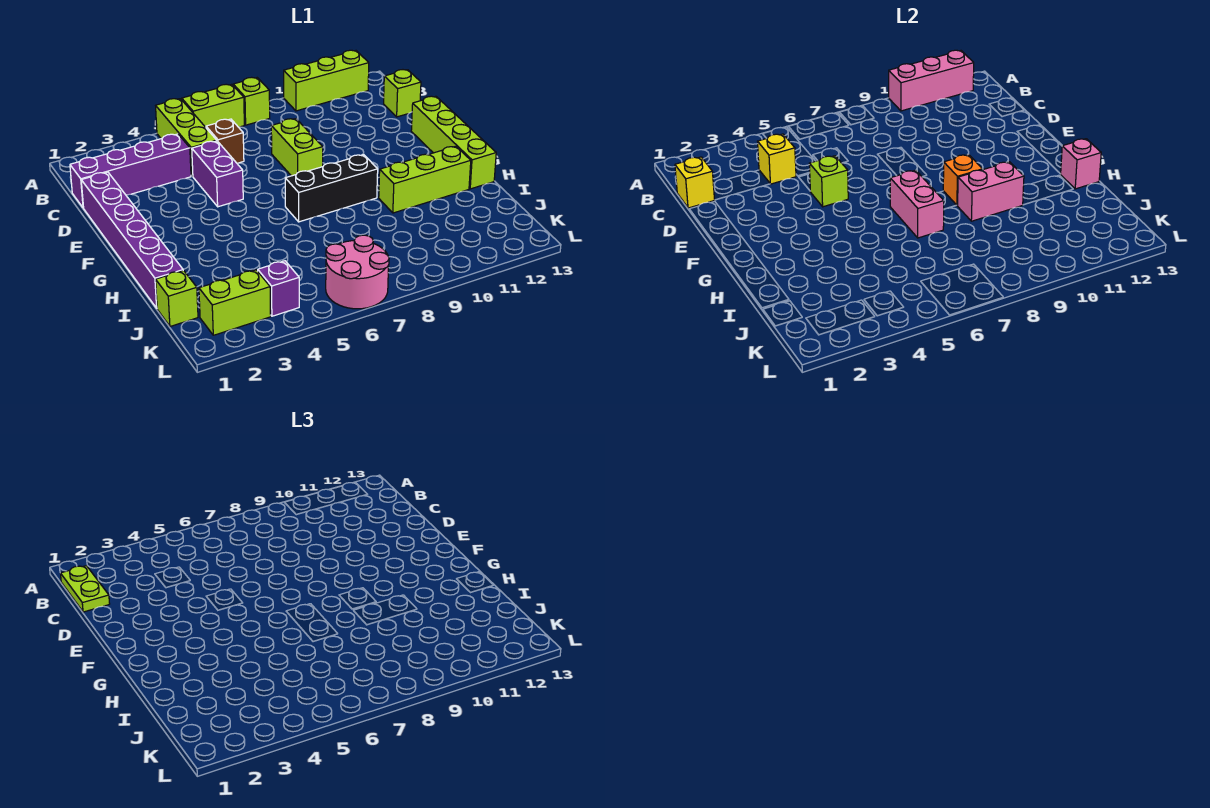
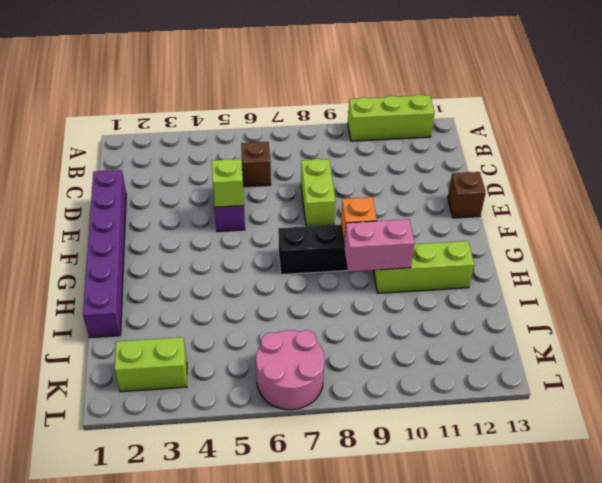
brown 1x1 brick [448,172,486,218] -> lime 1x4 brick [411,96,496,189]
none -> lime 1x3 brick [156,99,217,176]
none -> lime 1x2 brick [182,84,244,127]
none -> lime 1x1 brick [233,77,270,125]

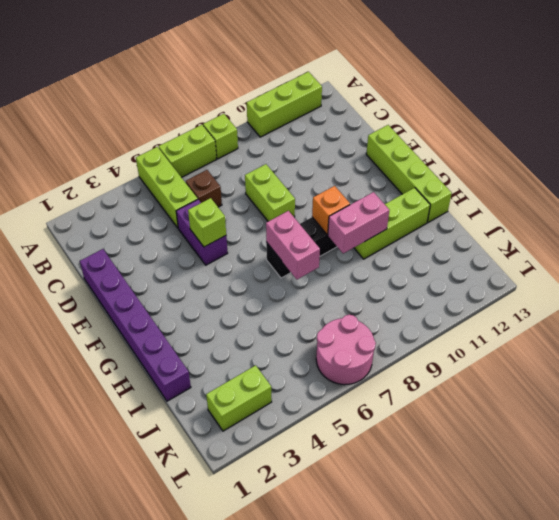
none -> purple 1x4 brick [70,134,191,208]
none -> lime 1x1 brick [384,70,421,117]
none -> lime 1x1 brick [156,270,198,326]

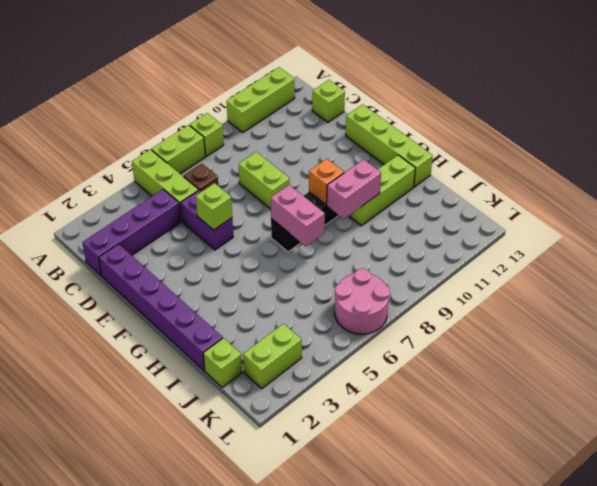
none -> purple 1x1 brick [258,261,299,316]
none -> pink 1x3 brick [889,50,974,111]
none -> yellow 1x1 brick [675,157,715,208]

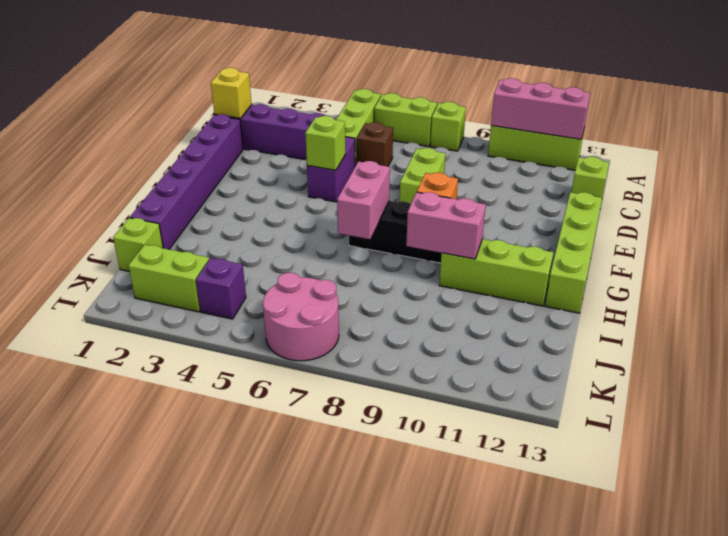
none -> yellow 1x1 brick [758,134,796,184]
none -> pink 1x1 brick [1061,139,1101,189]
none -> lime 1x2 plate [60,566,110,612]

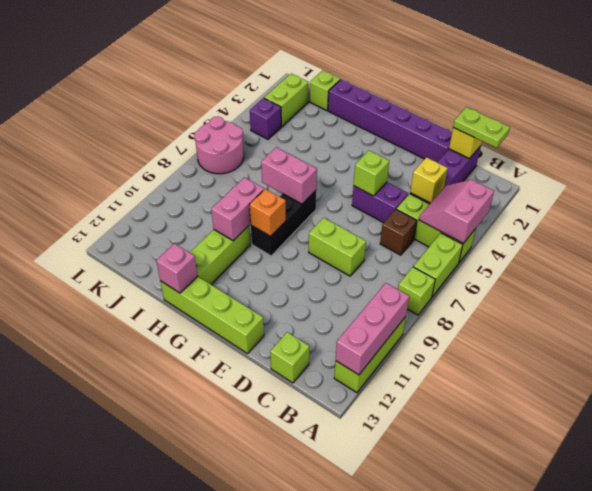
pink 2x2 slope [419,180,494,243] -> none

